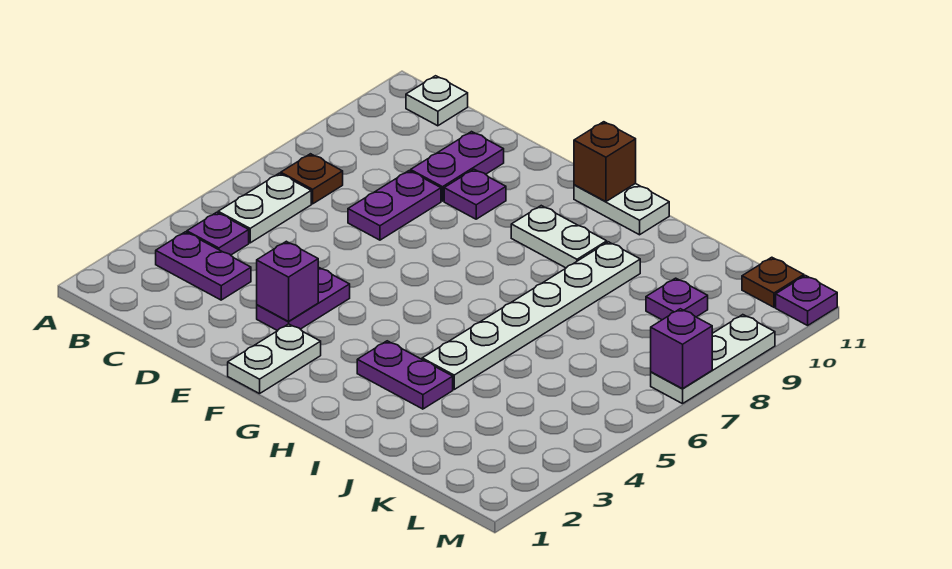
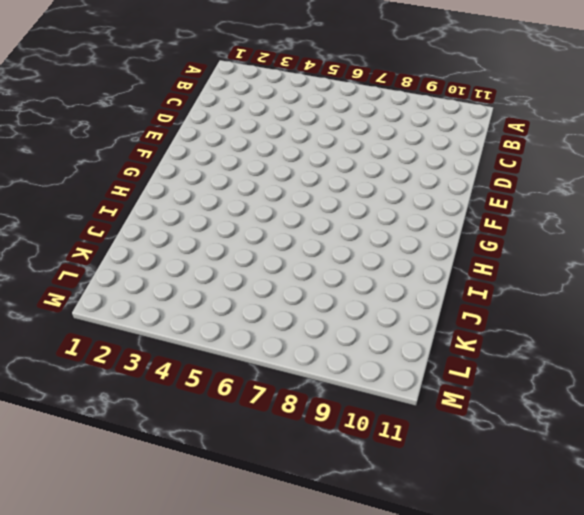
none -> purple 1x2 plate [156,232,251,300]
none -> purple 1x1 plate [187,212,249,255]
none -> white 1x2 plate [218,173,311,243]

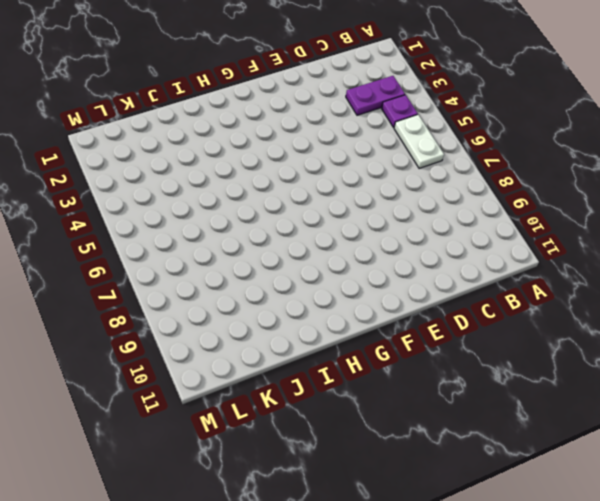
none -> brown 1x1 plate [281,154,343,204]
none -> white 1x1 plate [406,76,468,126]
none -> purple 1x2 plate [348,171,441,240]

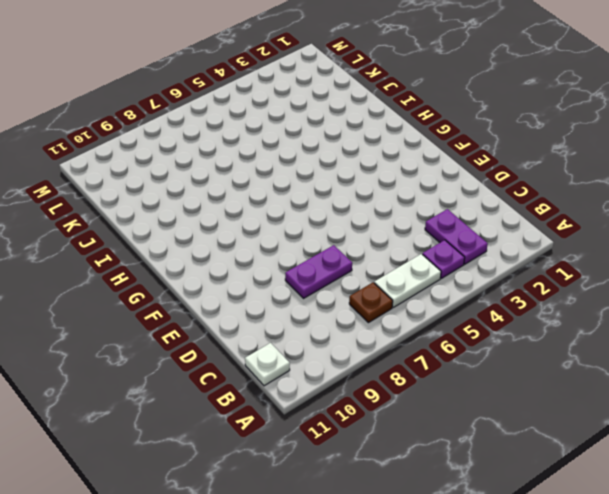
none -> purple 1x2 plate [411,132,504,201]
none -> purple 1x2 plate [257,267,350,331]
none -> purple 1x1 plate [444,169,506,219]

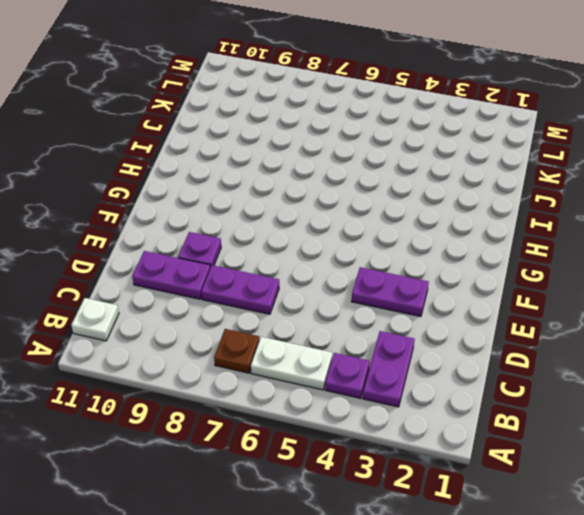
none -> white 1x2 plate [228,324,321,394]
none -> white 1x2 plate [511,206,607,268]
none -> white 1x2 plate [574,184,669,235]

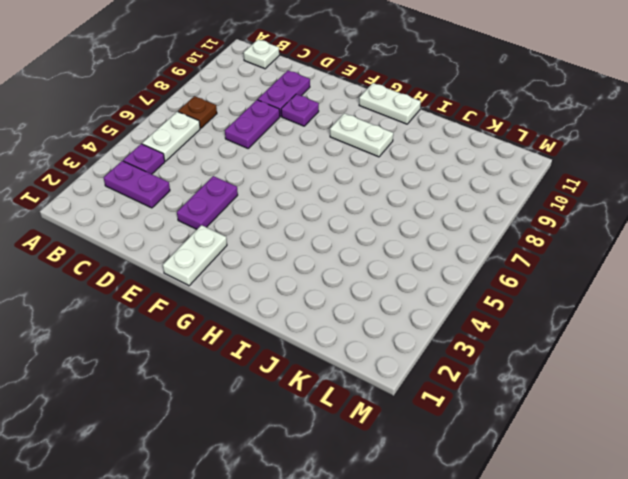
none -> purple 1x2 plate [357,341,453,409]
none -> white 1x6 plate [422,242,640,389]
none -> purple 1x1 plate [646,278,708,320]

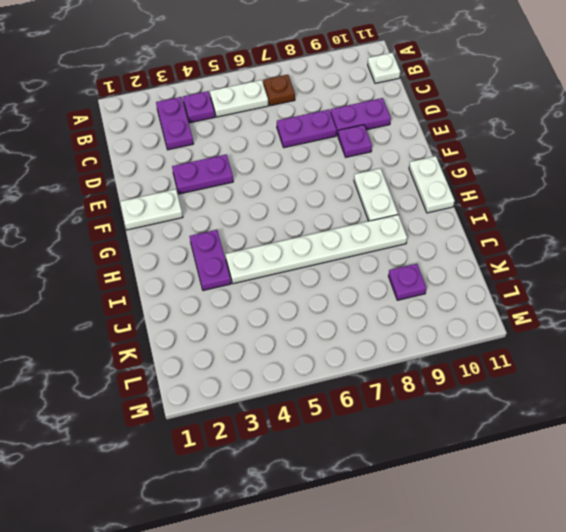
none -> brown 1x1 plate [742,257,804,307]
none -> white 1x3 plate [651,315,775,404]
none -> purple 1x1 plate [776,276,837,325]

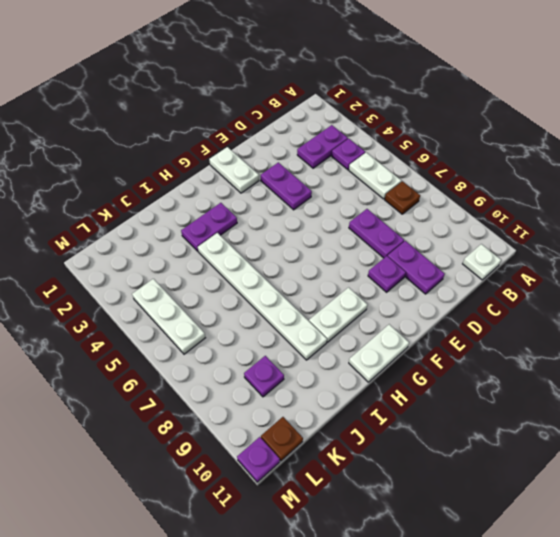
white 1x3 plate [132,279,205,354] -> white 1x3 plate moved to [651,315,775,404]
none -> purple 1x1 brick [257,241,318,321]
none -> brown 1x1 brick [574,122,636,202]
none -> purple 1x1 brick [651,309,712,389]

